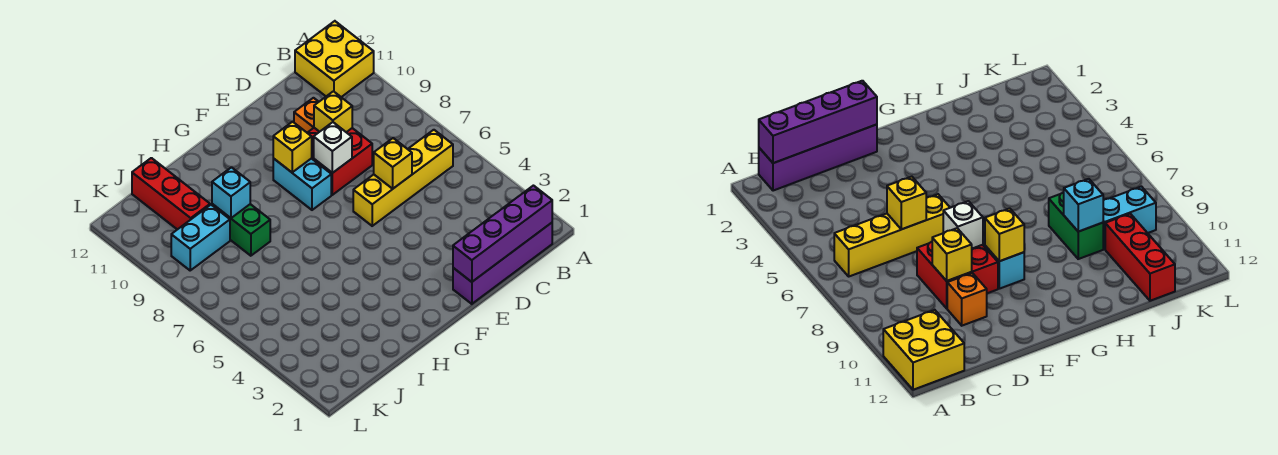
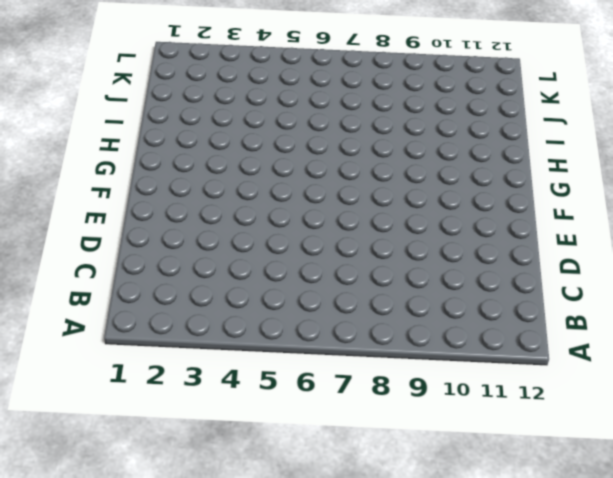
none -> yellow 2x2 brick [295,21,374,97]
none -> purple 1x4 brick [453,223,552,304]
none -> yellow 1x4 brick [353,130,453,226]

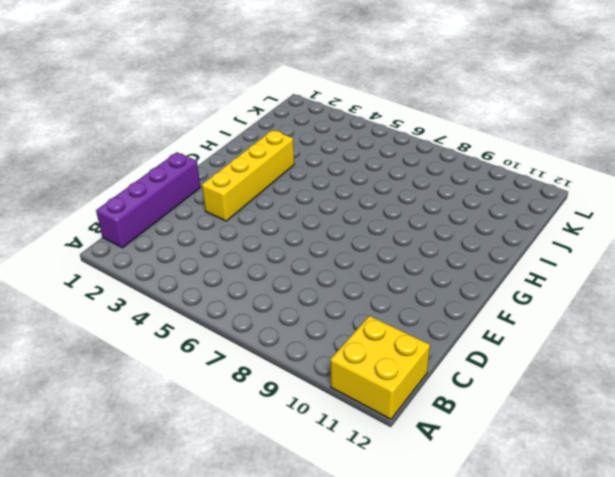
yellow 1x4 brick [202,130,294,221] -> yellow 1x4 brick moved to [353,130,453,226]
none -> red 2x2 brick [308,128,372,195]
none -> orange 1x1 brick [294,98,318,133]
none -> cyan 1x2 brick [273,158,331,210]

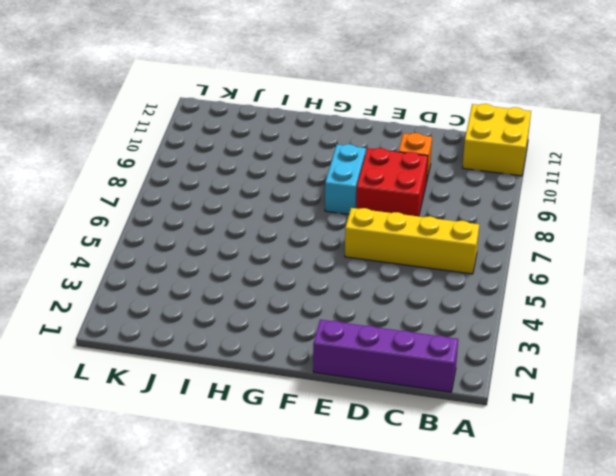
none -> green 1x2 brick [212,204,270,256]
none -> cyan 1x2 brick [171,205,230,270]
none -> red 1x3 brick [132,158,210,230]

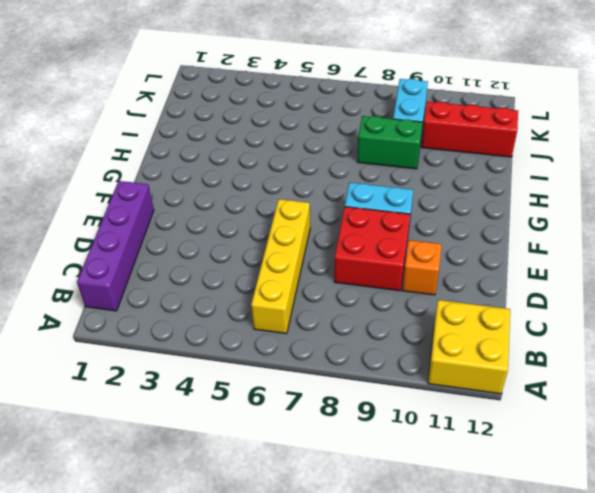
none -> purple 1x4 brick [453,186,552,282]
none -> yellow 1x1 brick [374,138,412,189]
none -> yellow 1x1 brick [314,91,352,132]

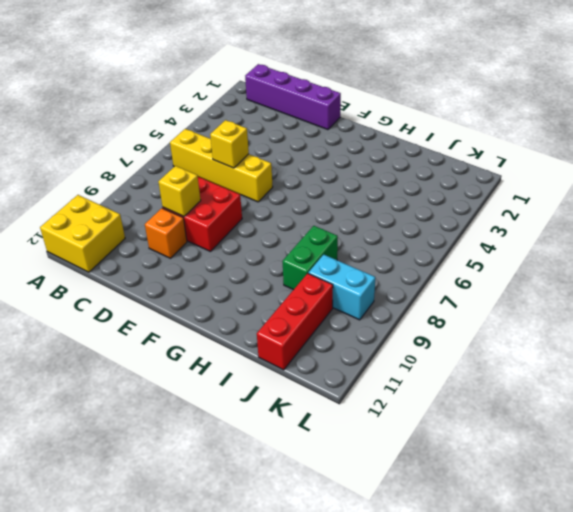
none -> cyan 1x2 brick [273,158,331,210]
none -> purple 1x4 brick [453,186,552,282]
none -> white 1x1 brick [314,122,352,173]

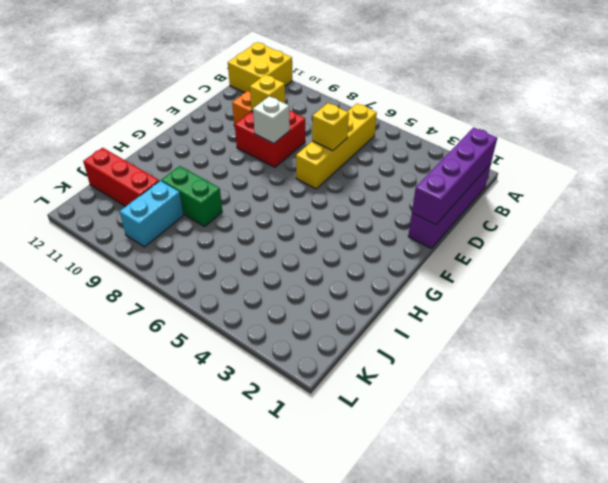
none -> cyan 1x2 brick [273,158,331,210]
none -> yellow 1x1 brick [273,122,312,172]
none -> cyan 1x1 brick [212,167,250,218]

